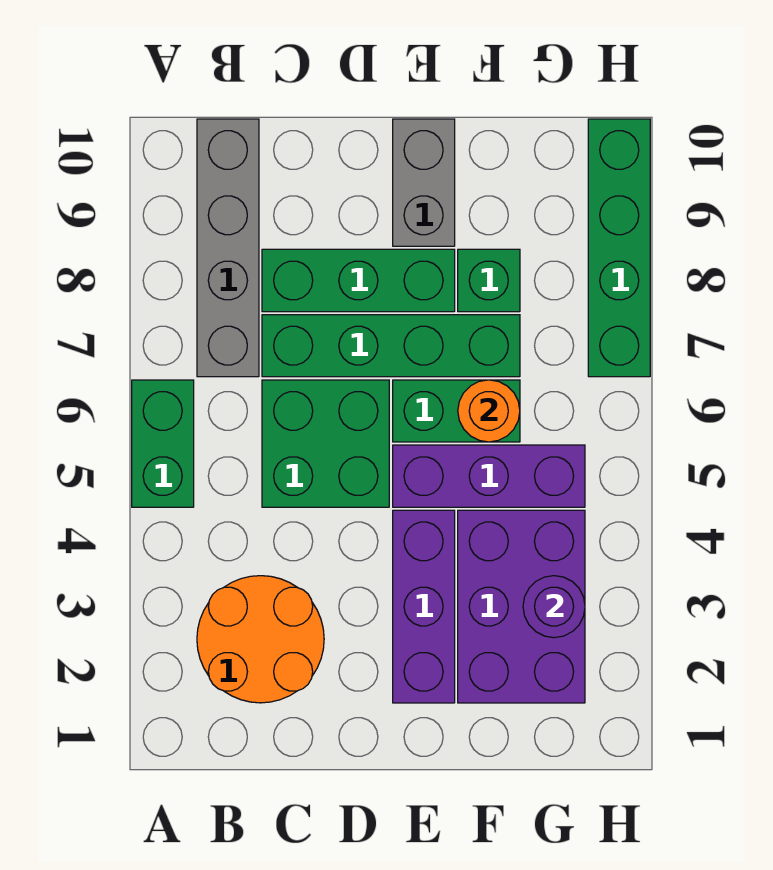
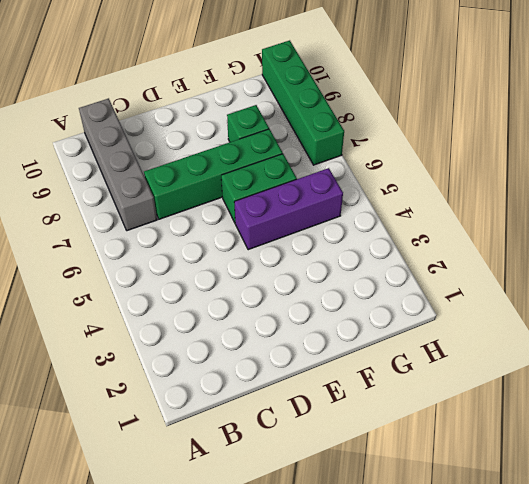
none -> green 1x2 brick [132,380,194,507]
none -> orange 2x2 round brick [197,576,324,703]
none -> green 2x2 brick [262,380,389,507]

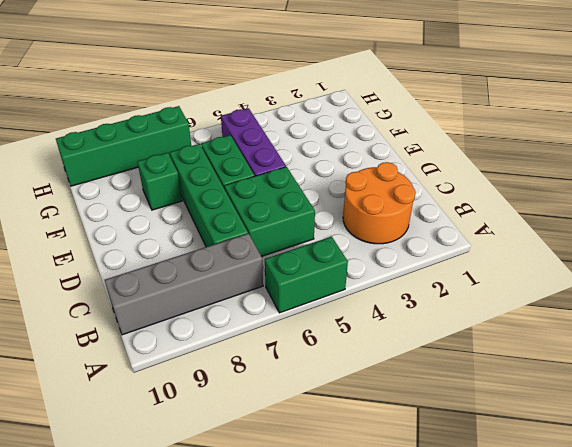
none -> green 1x3 brick [262,249,455,312]
none -> purple 1x3 brick [393,510,455,703]
none -> grey 1x2 brick [393,119,455,246]

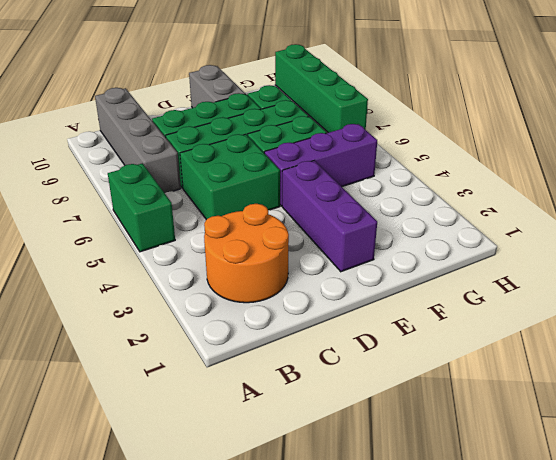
none -> purple 2x3 brick [458,510,585,703]
none -> orange 1x1 round brick [458,380,520,442]
none -> purple 1x1 round brick [523,576,585,638]

